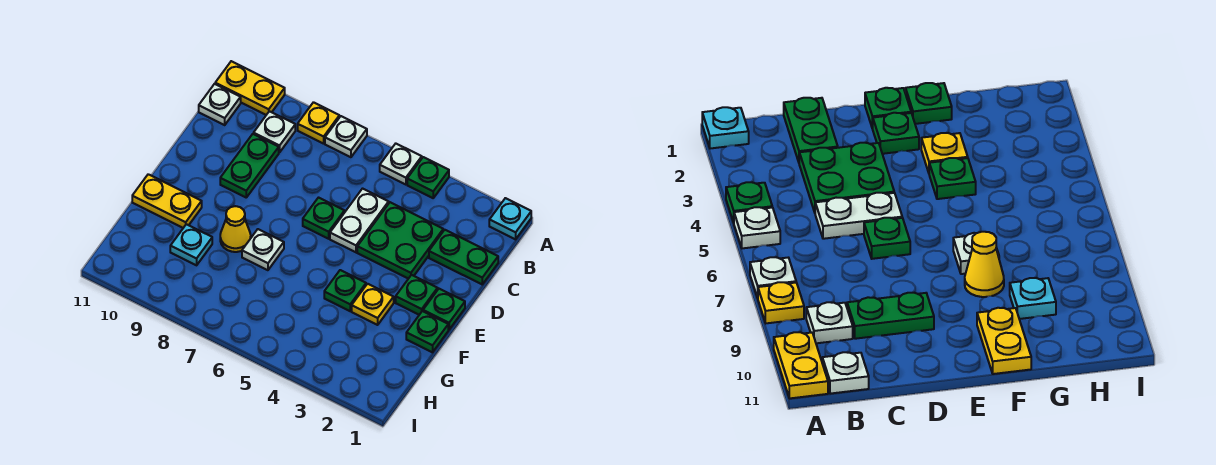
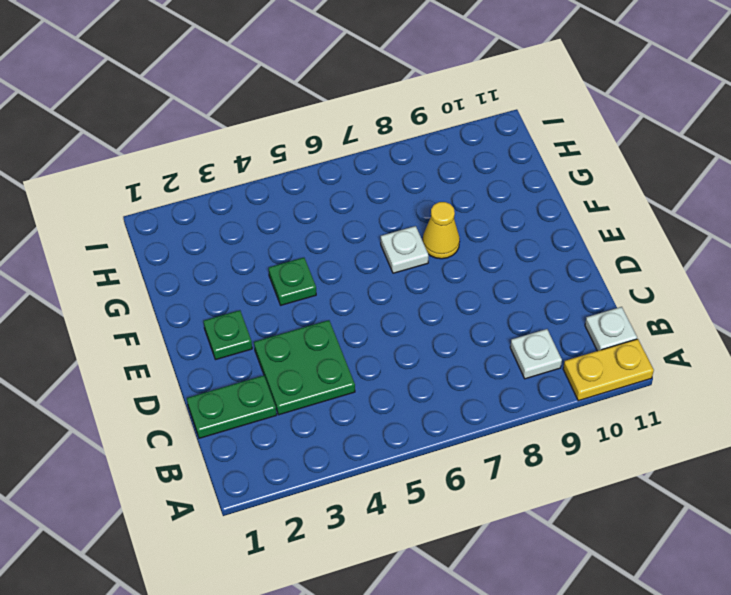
none -> cyan 1x1 plate [489,198,531,239]
none -> green 1x1 plate [407,157,449,198]
none -> white 1x1 plate [380,144,422,185]

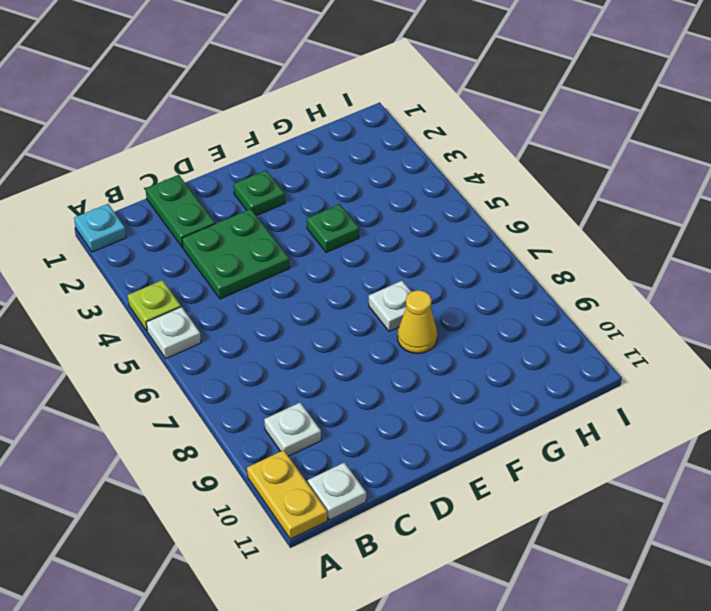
lime 1x1 plate [128,280,181,331] -> green 1x1 plate [407,157,449,198]
none -> white 1x1 plate [325,116,367,157]
none -> yellow 1x1 plate [298,102,339,144]
none -> white 1x2 plate [330,189,389,252]

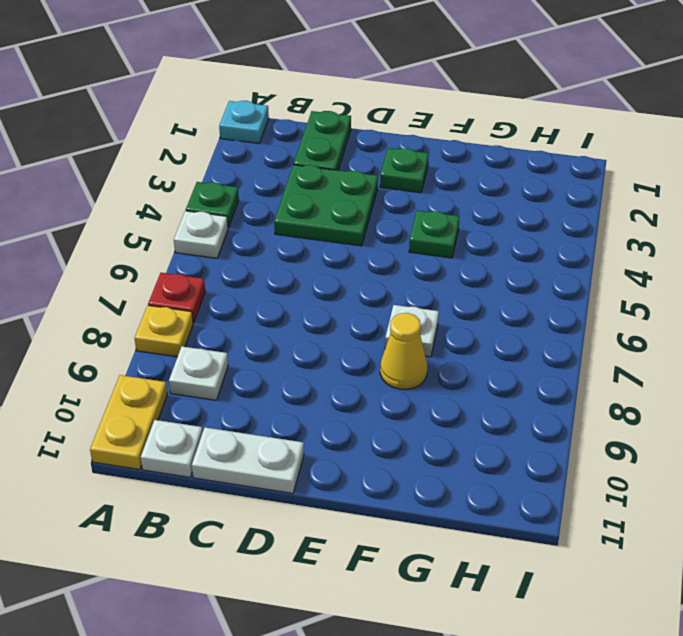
red 1x1 plate [148,273,205,323] -> white 1x1 plate [325,116,367,157]
white 1x2 plate [192,427,304,493] -> white 1x2 plate moved to [330,189,389,252]
none -> green 1x2 plate [220,134,279,197]
none -> green 1x1 plate [303,198,344,239]
none -> green 1x1 plate [423,289,465,330]

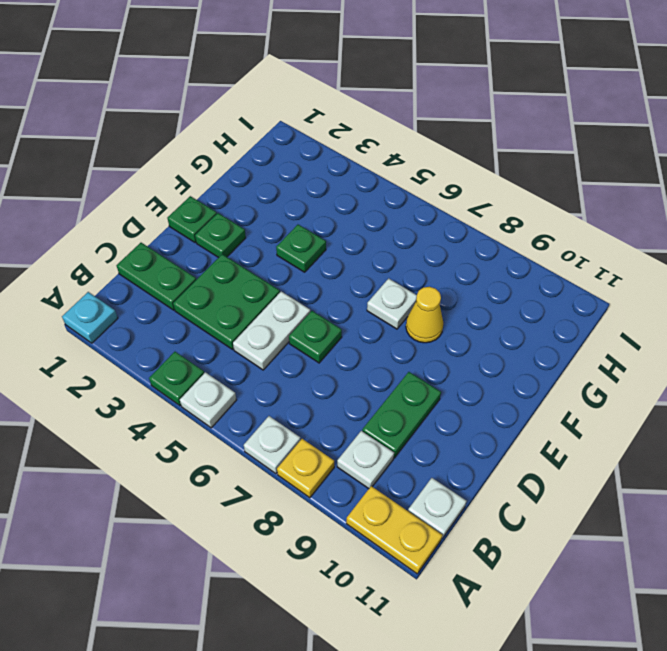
none -> green 1x1 plate [406,311,448,352]
none -> yellow 1x1 plate [352,284,394,325]
none -> yellow 1x2 plate [132,174,202,228]

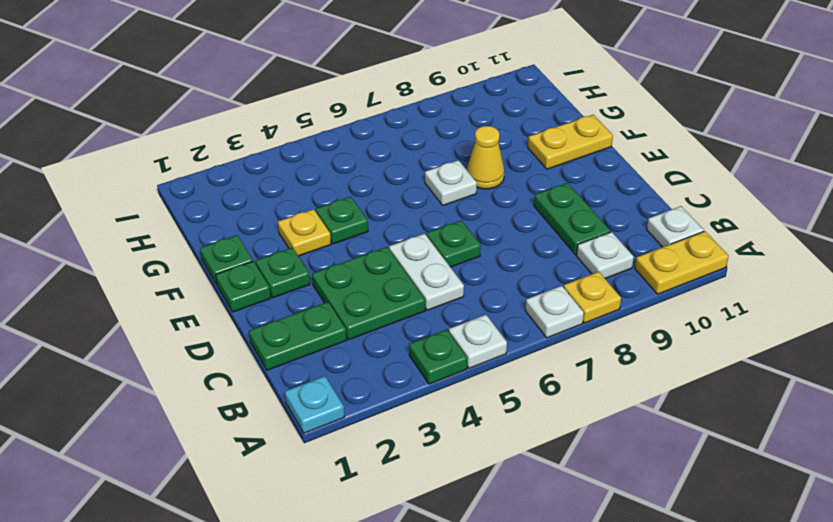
none -> cyan 1x1 plate [170,224,212,265]

